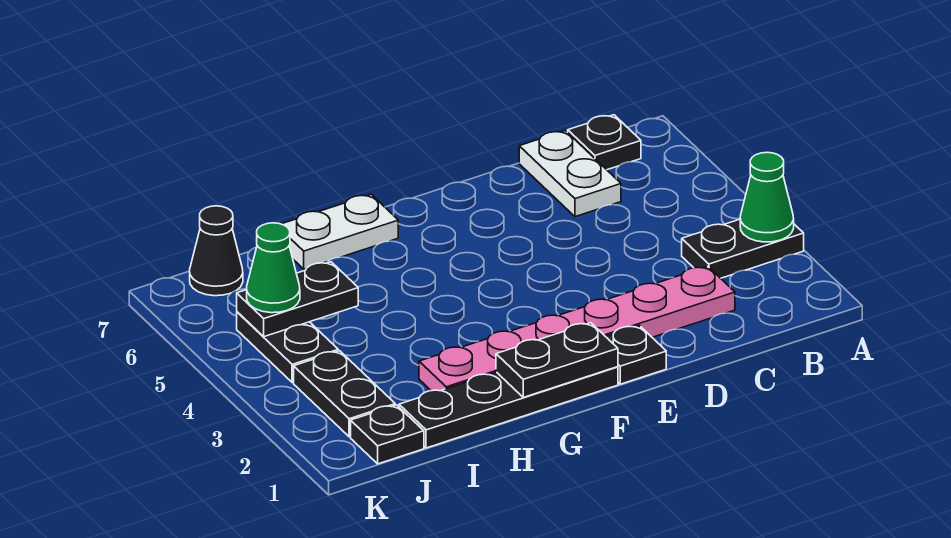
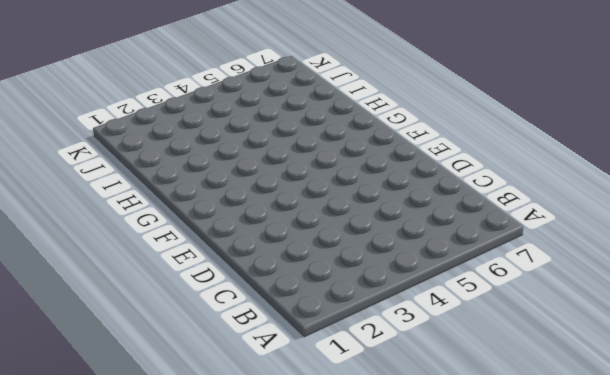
none -> black 1x2 plate [682,219,804,278]
none -> black 1x1 plate [568,115,641,170]
none -> pink 1x6 plate [419,266,735,391]

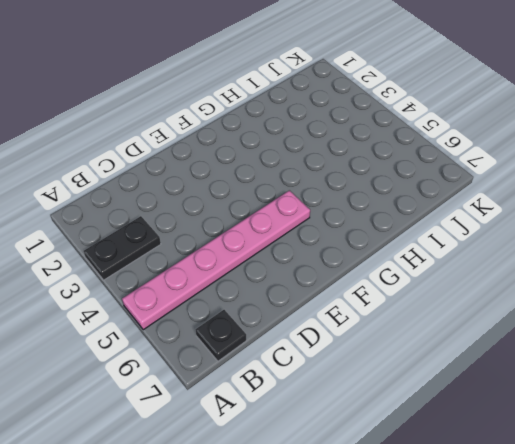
pink 1x6 plate [122,190,310,330] -> pink 1x6 plate moved to [419,266,735,391]
none -> white 1x2 plate [519,131,621,217]
none -> black 1x1 plate [605,325,666,384]
none -> black 1x4 plate [399,367,618,448]

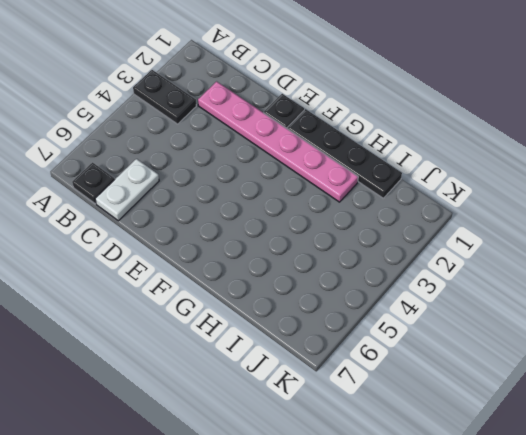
none -> white 1x2 plate [282,194,398,269]
none -> black 1x1 plate [351,405,424,464]
none -> black 1x2 plate [294,351,395,437]

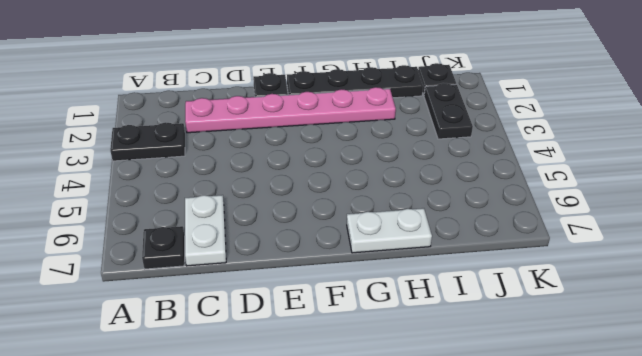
none -> black 1x2 plate [237,312,338,383]
none -> black 1x1 cone [190,206,243,296]
none -> green 1x1 cone [740,152,794,242]

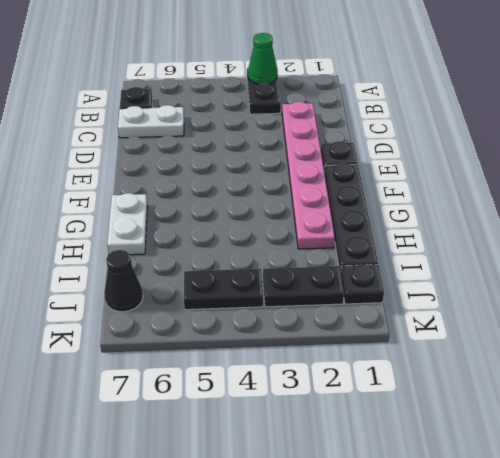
none -> black 1x2 plate [496,323,618,397]
none -> black 1x2 plate [237,262,358,337]
none -> green 1x1 cone [247,223,300,313]

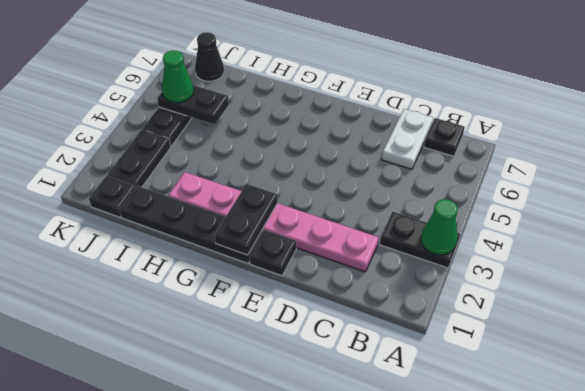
black 1x2 plate [215,184,278,255] -> black 1x2 plate turned to [496,323,618,397]
none -> white 1x2 plate [282,194,398,269]

